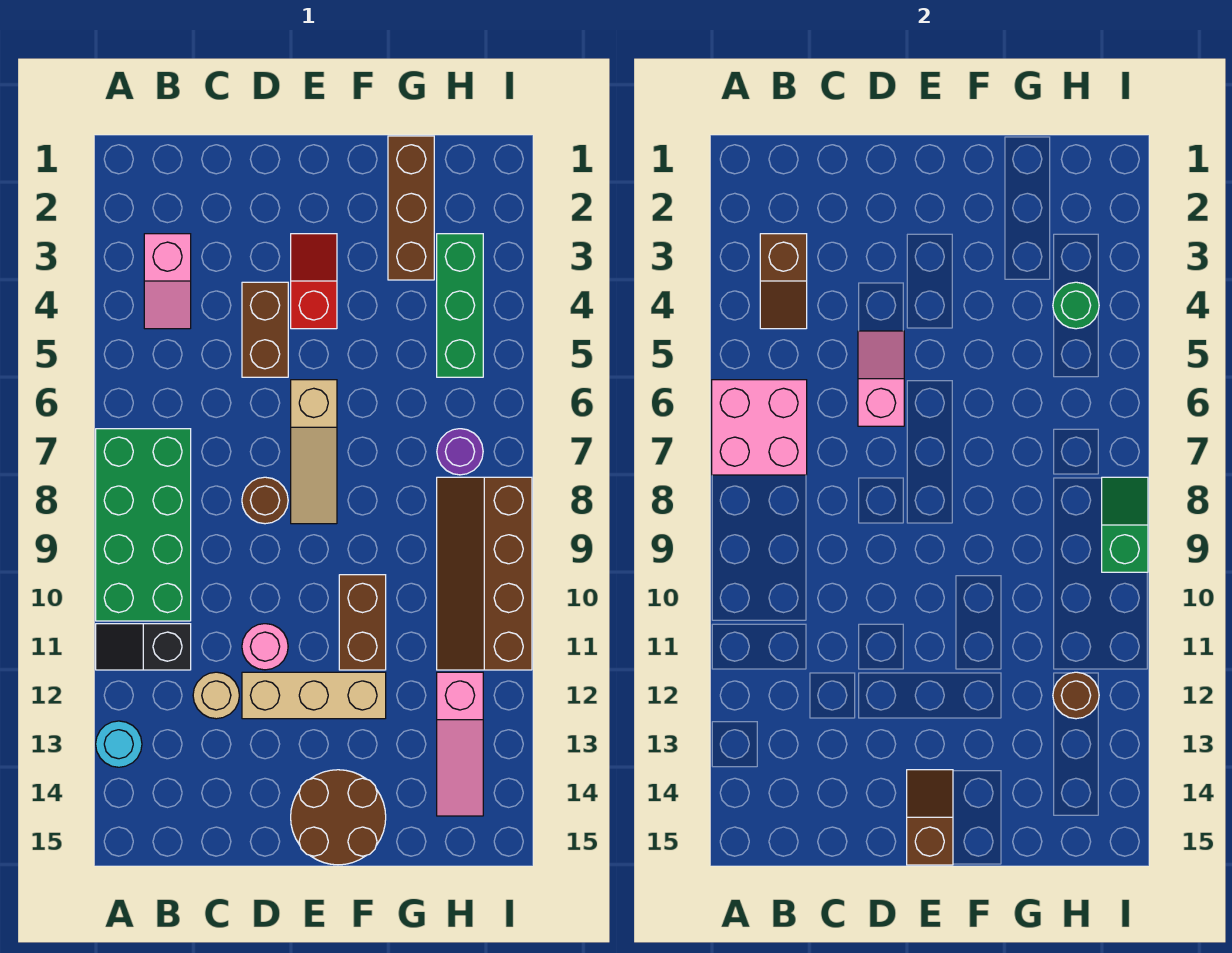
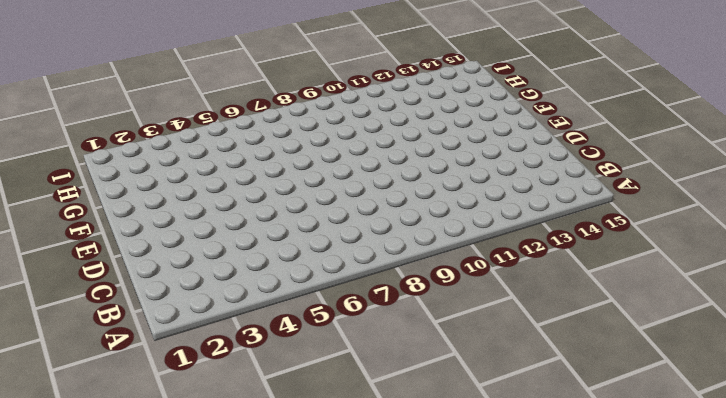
none -> green 2x4 brick [96,429,191,621]
none -> black 1x2 slope [96,624,191,670]
none -> cyan 1x1 round brick [96,721,142,767]

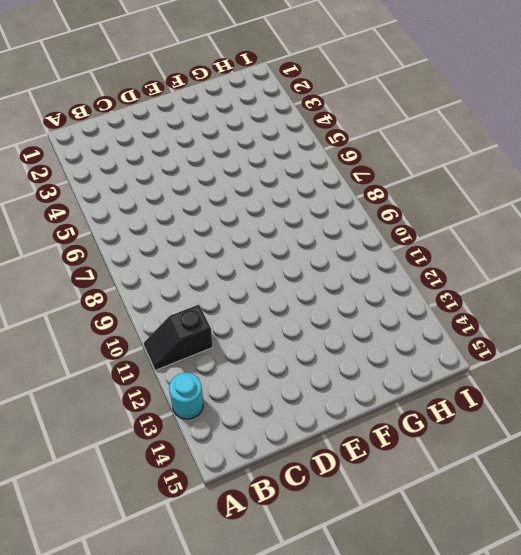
none -> green 2x4 brick [96,429,191,621]
none -> pink 1x2 slope [144,234,191,329]
none -> tan 1x1 round brick [193,672,239,719]

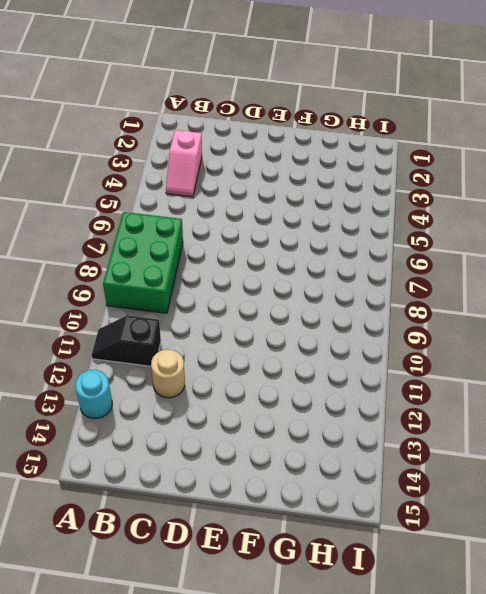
green 2x3 brick [103,212,183,313] -> green 2x4 brick [96,429,191,621]
none -> brown 1x2 brick [242,282,288,377]
none -> brown 1x1 round brick [242,477,288,524]
none -> pink 1x1 round brick [242,624,288,670]

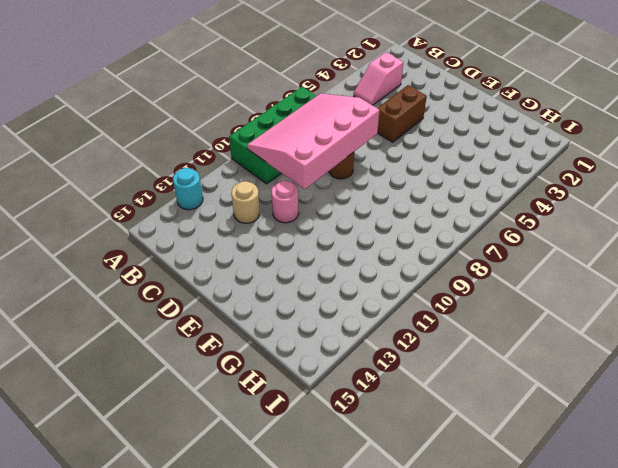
pink 3x4 slope [247,93,380,189] -> pink 2x2 brick [712,380,807,475]
none -> black 1x2 slope [96,624,191,670]
none -> tan 1x3 brick [242,672,386,719]
none -> red 1x2 slope [291,234,337,329]

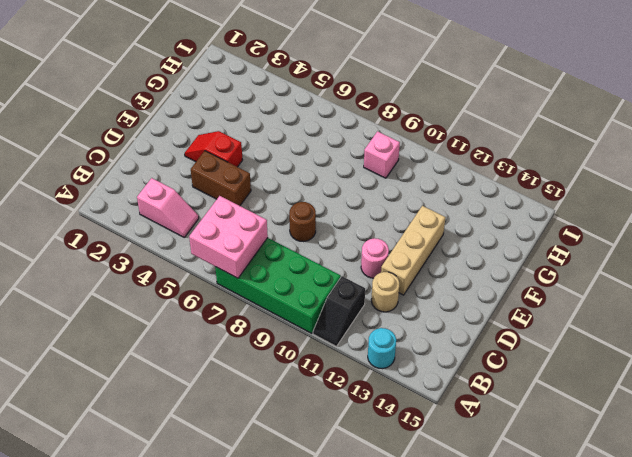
pink 1x1 brick [364,131,400,178] -> brown 2x4 slope [437,477,532,670]
none -> tan 1x3 slope [291,380,337,524]
none -> brown 2x2 round brick [291,770,386,865]
none -> brown 1x2 brick [339,575,386,670]

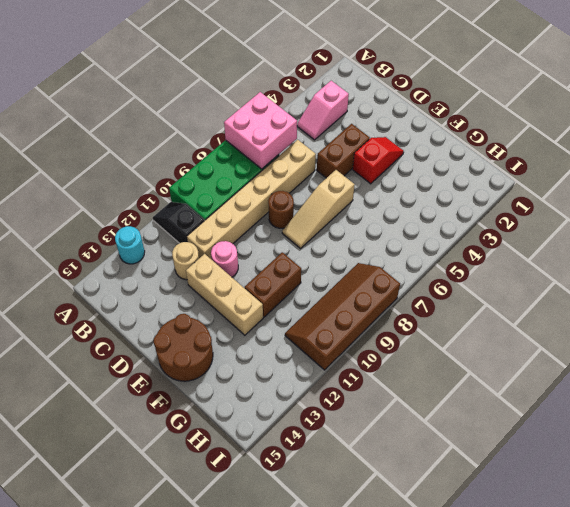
tan 1x6 brick [187,140,316,260] -> none
none -> brown 1x3 brick [388,136,434,280]
none -> green 1x3 brick [437,234,483,377]
none -> purple 1x1 round brick [437,429,483,475]

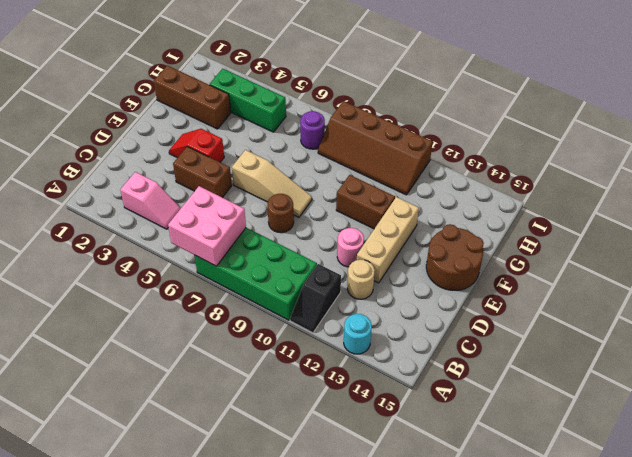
none -> pink 1x3 slope [437,672,483,816]
none -> brown 1x2 slope [760,234,807,329]
none -> pink 1x2 slope [858,331,904,426]

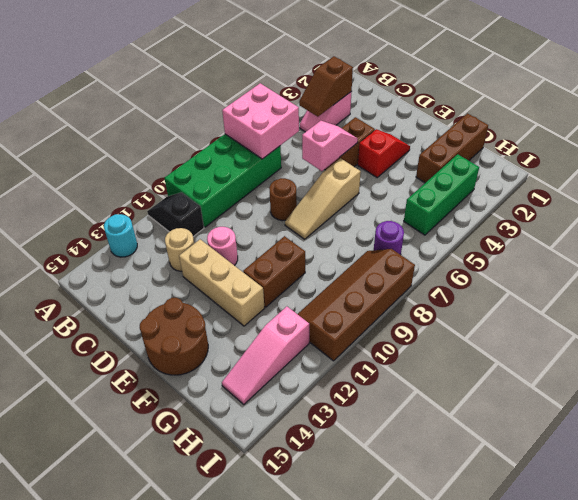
none -> brown 1x2 slope [907,770,953,865]
none -> green 1x1 round brick [1053,282,1099,329]
none -> brown 1x1 round brick [1053,672,1099,719]

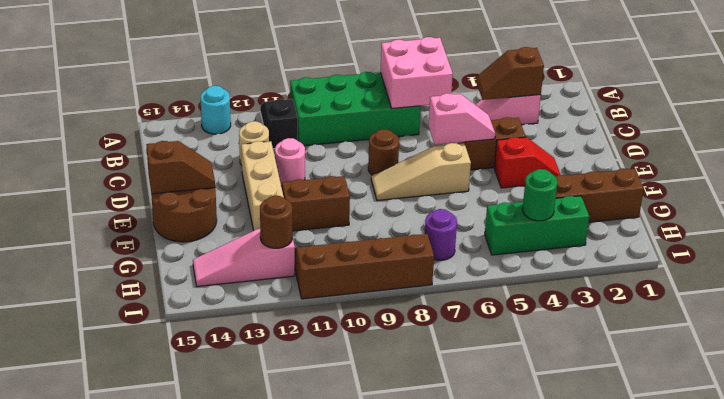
none -> green 1x2 slope [1102,477,1148,572]

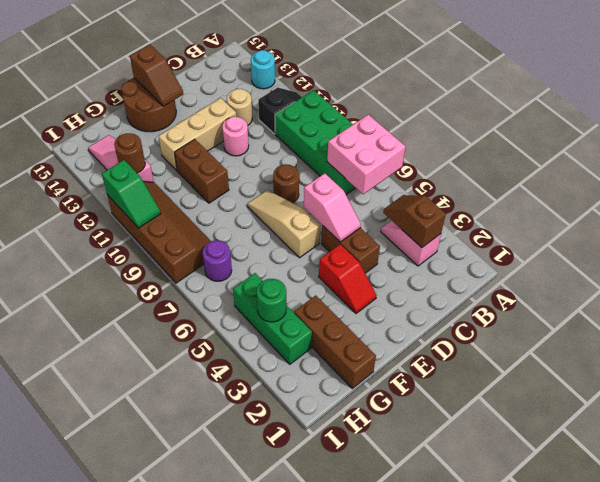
green 1x2 slope [102,160,161,228] -> green 1x2 slope moved to [1102,477,1148,572]

